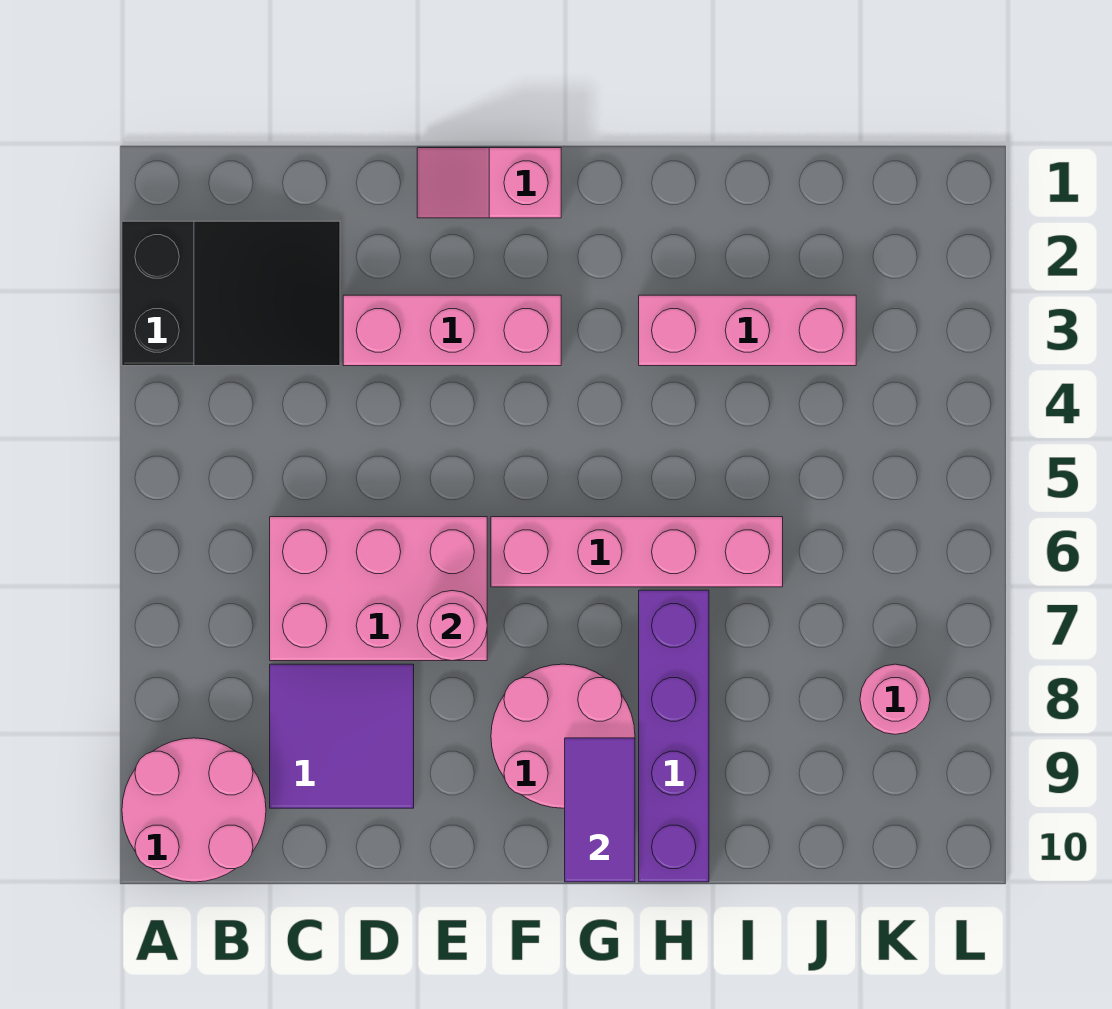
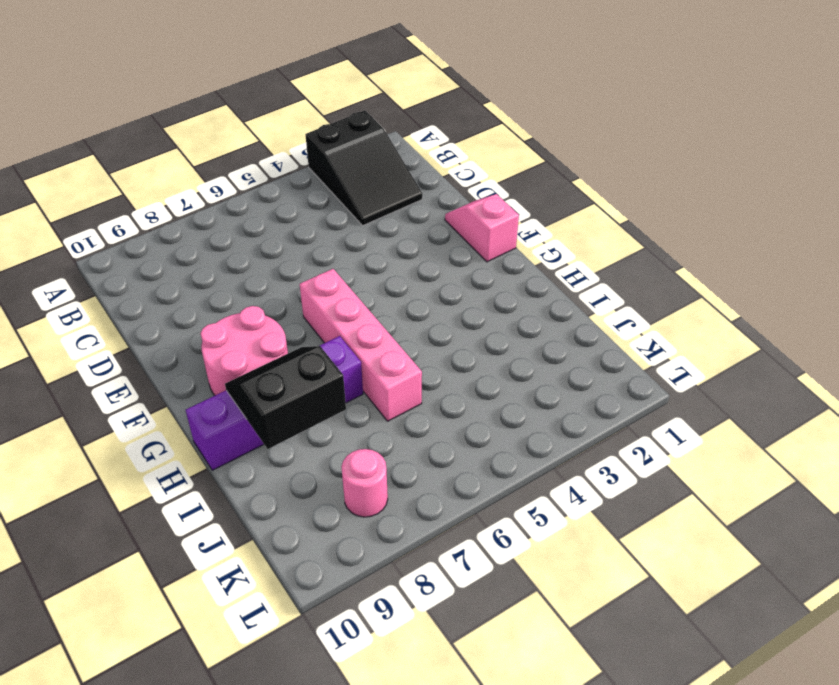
black 2x2 slope [225,346,346,449] -> none
none -> pink 2x2 round brick [122,738,266,882]
none -> pink 2x3 brick [270,517,487,661]
none -> purple 2x2 tile [270,664,414,808]

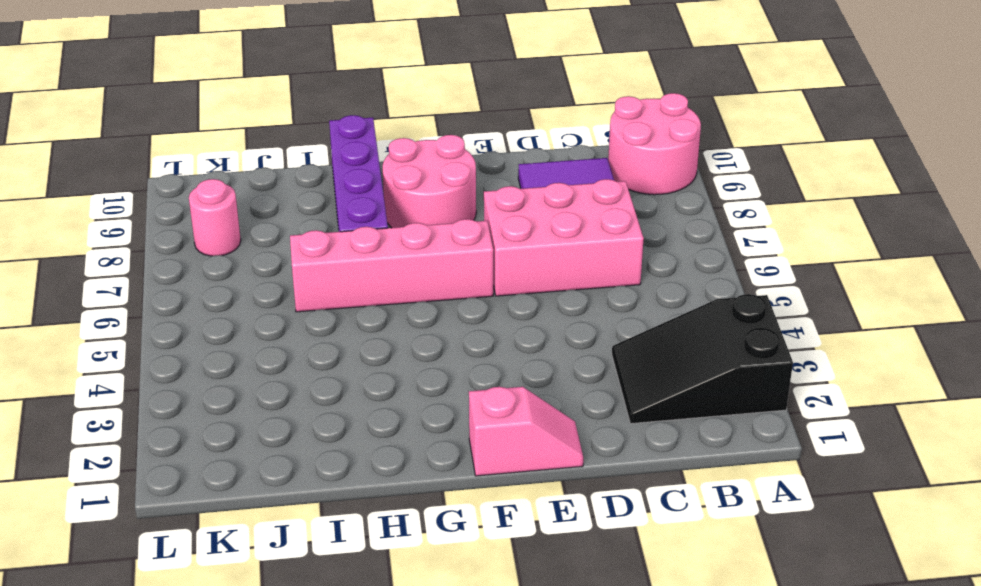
none -> pink 1x3 brick [343,295,561,366]
none -> pink 1x3 brick [639,295,856,366]
none -> pink 1x1 round brick [417,590,487,661]

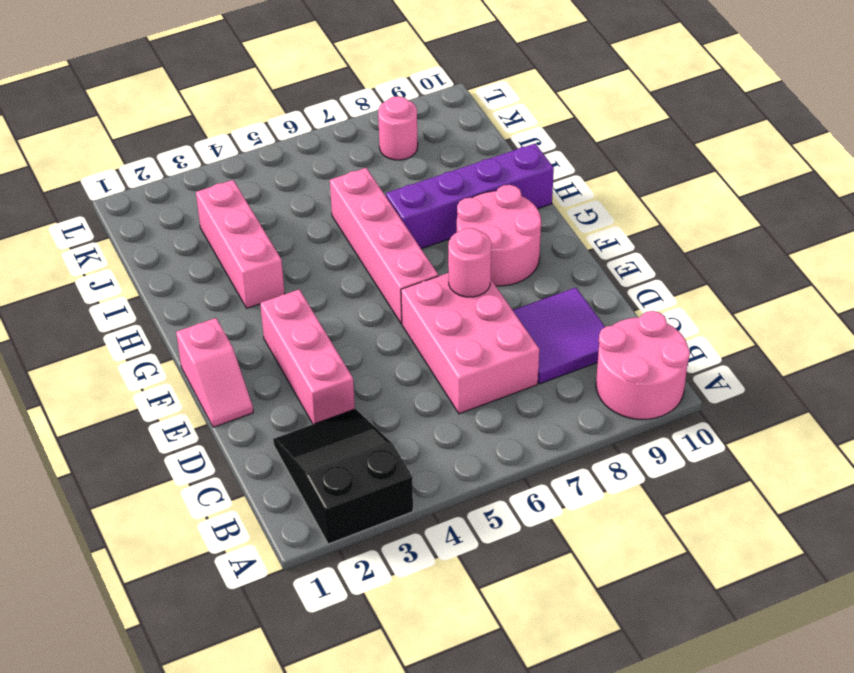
none -> purple 1x2 tile [565,738,635,882]

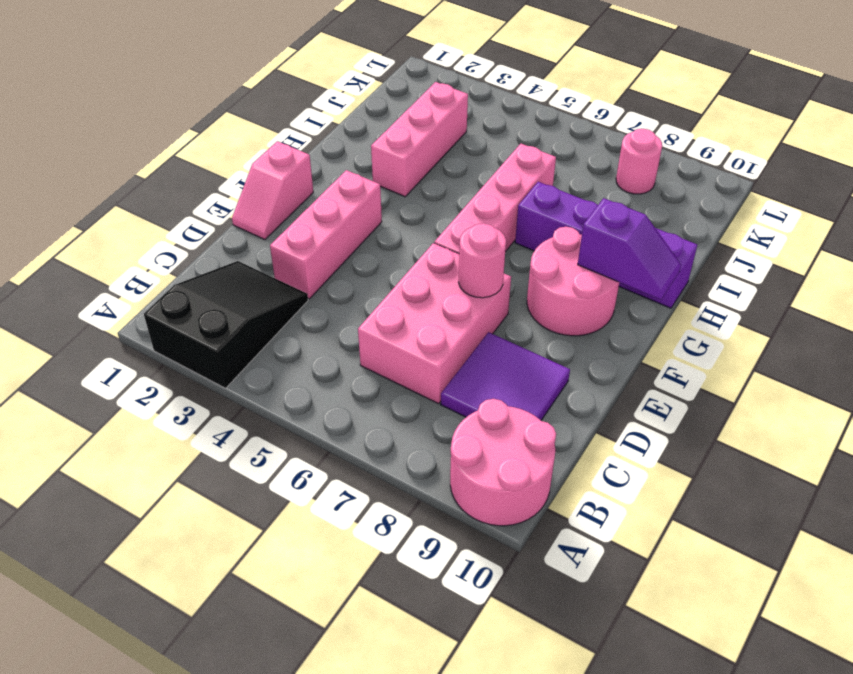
purple 1x2 slope [578,198,681,299] -> purple 1x2 tile [565,738,635,882]

